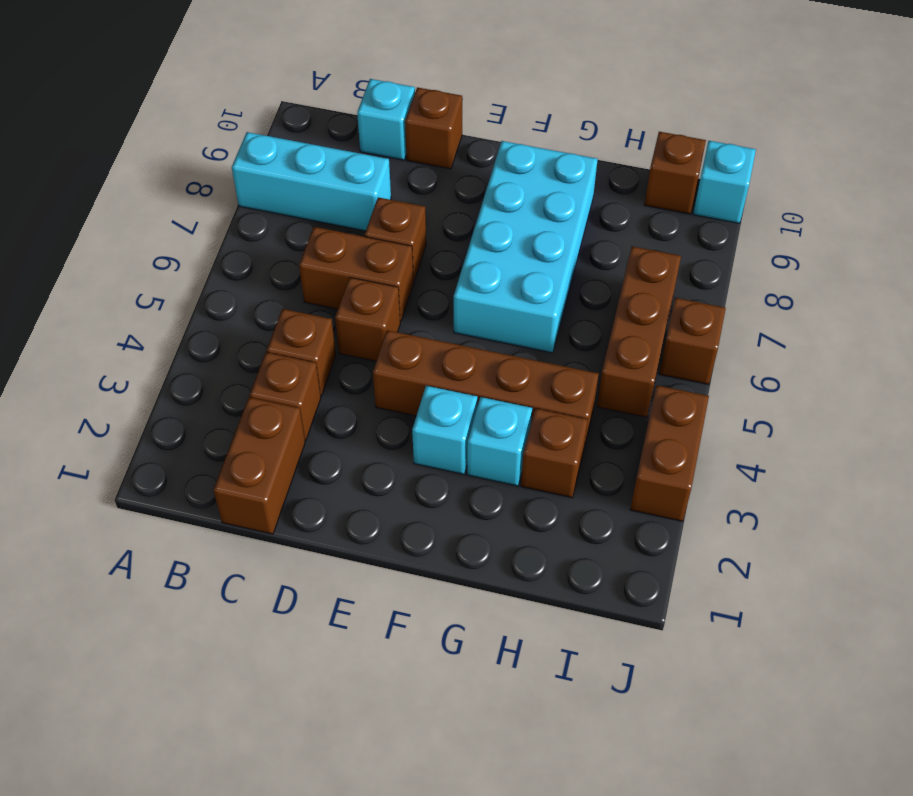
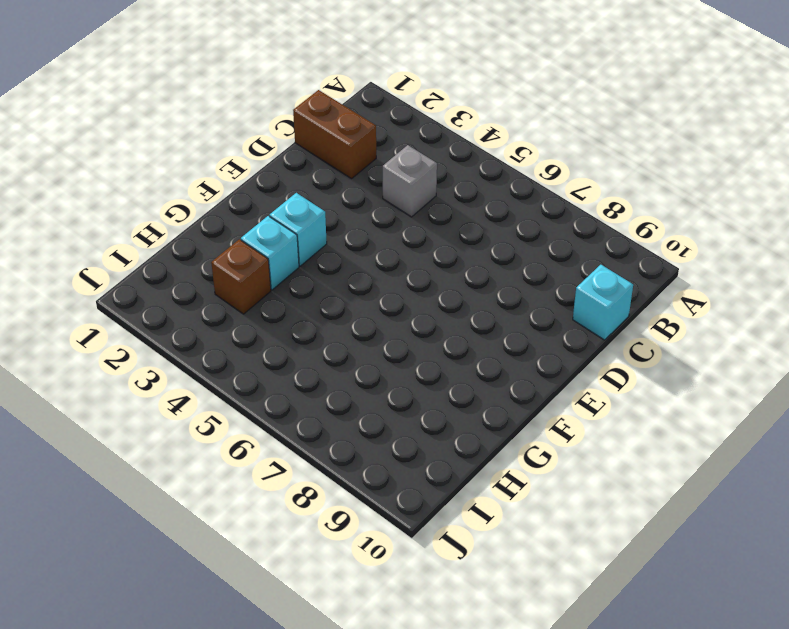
grey 1x1 brick [383,145,437,217] -> brown 1x1 brick [267,309,336,396]
none -> cyan 1x3 brick [232,132,391,231]
none -> brown 1x1 brick [250,352,321,440]
none -> brown 1x2 brick [299,227,414,322]

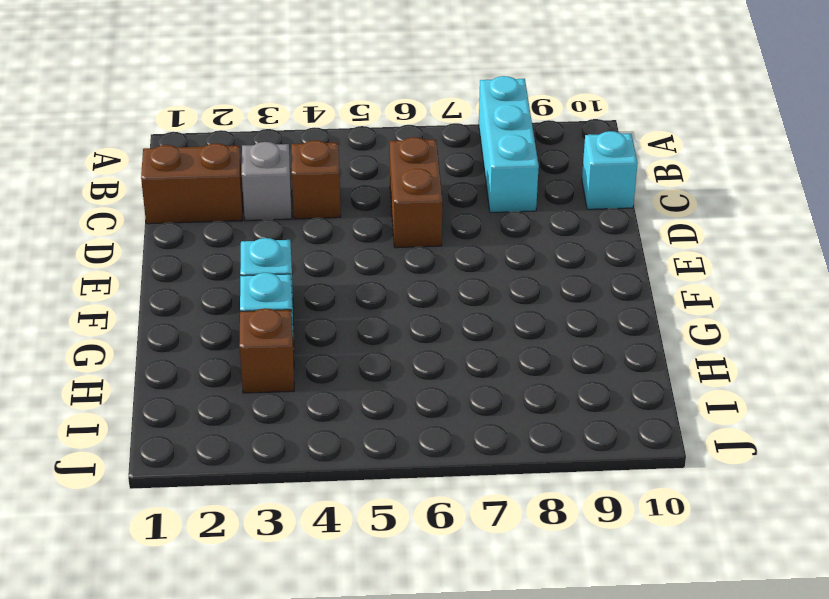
grey 1x1 brick [242,142,292,220] -> brown 1x1 brick [250,352,321,440]
none -> brown 1x1 brick [335,277,400,361]
none -> brown 1x1 brick [365,197,426,282]
none -> brown 1x1 brick [405,87,462,169]

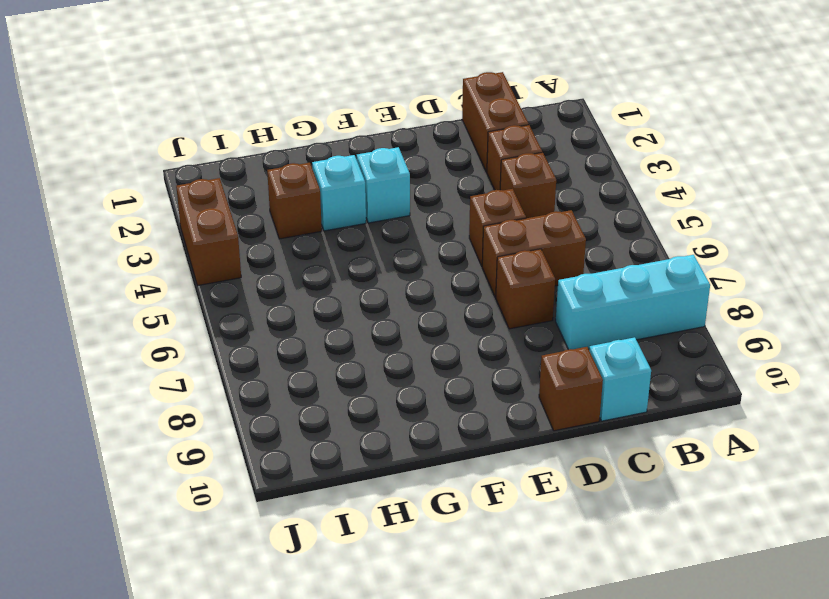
none -> brown 1x4 brick [373,330,599,448]
none -> cyan 2x4 brick [454,141,598,353]
none -> brown 1x3 brick [597,246,681,417]

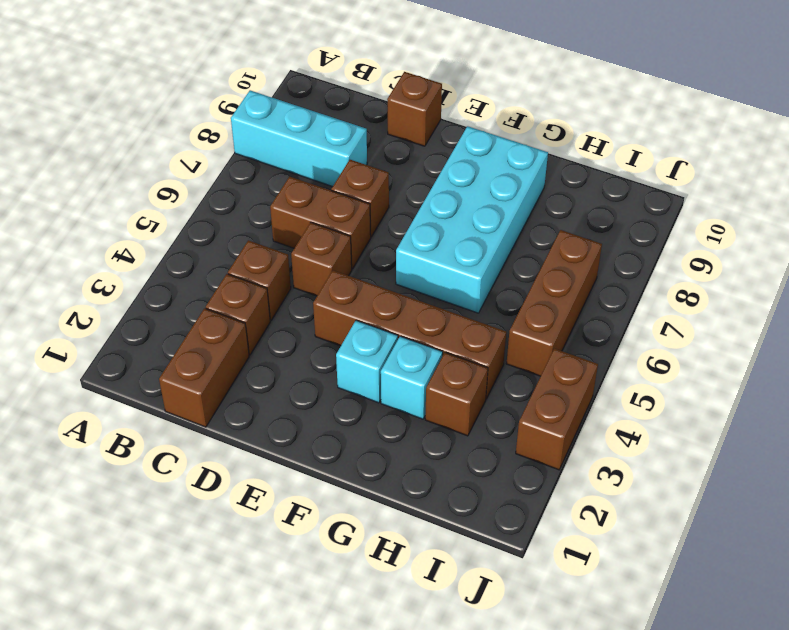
none -> cyan 1x1 brick [357,79,415,160]
none -> brown 1x1 brick [645,132,706,214]
none -> brown 1x1 brick [659,298,726,385]

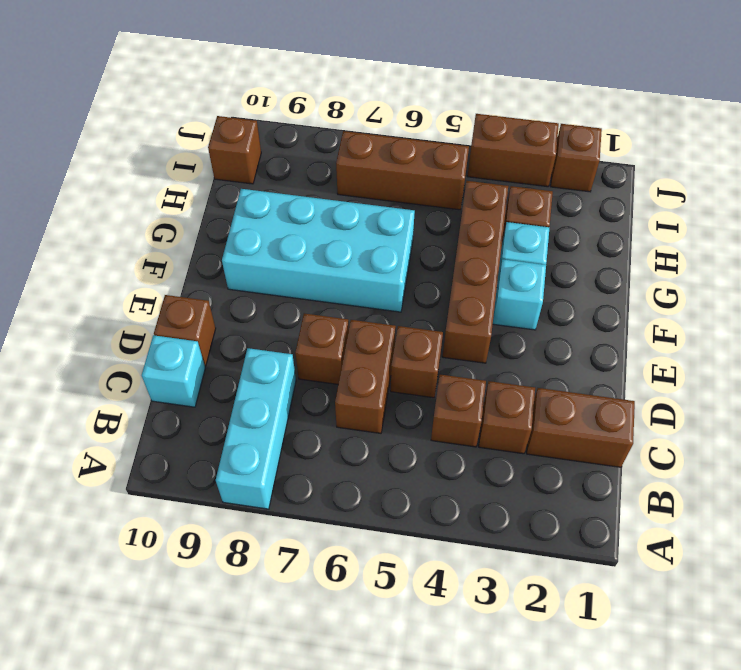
brown 1x1 brick [551,124,602,192] -> brown 1x1 brick moved to [659,298,726,385]
none -> cyan 1x1 brick [693,141,756,223]

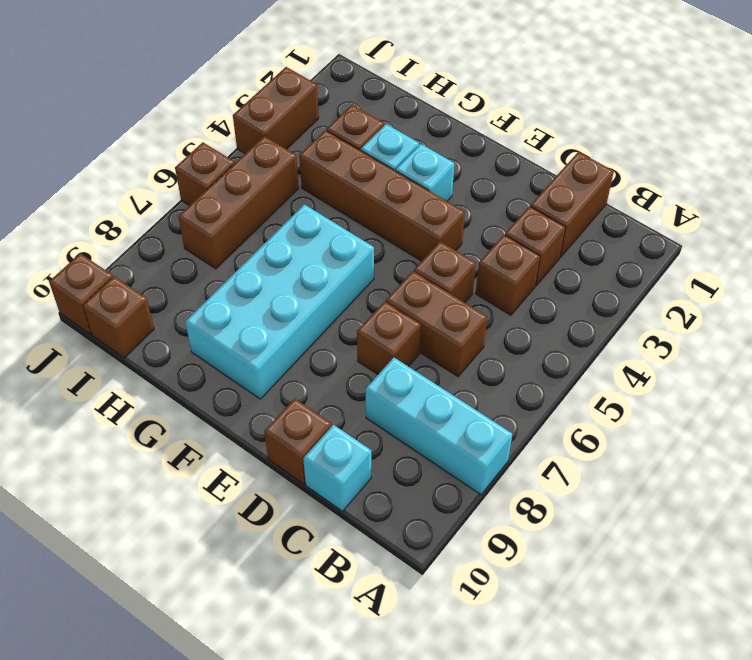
brown 1x1 brick [49,253,113,334] -> cyan 1x1 brick [693,141,756,223]

